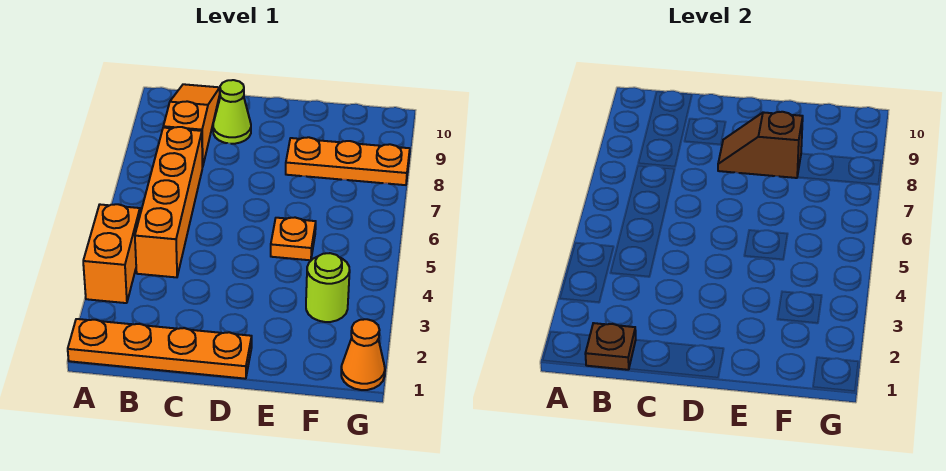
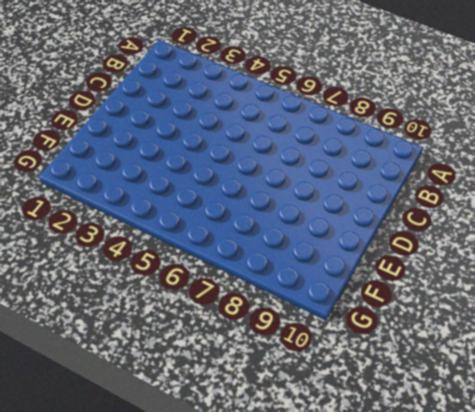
none -> orange 1x4 plate [68,319,252,379]
none -> orange 1x2 brick [83,204,140,303]

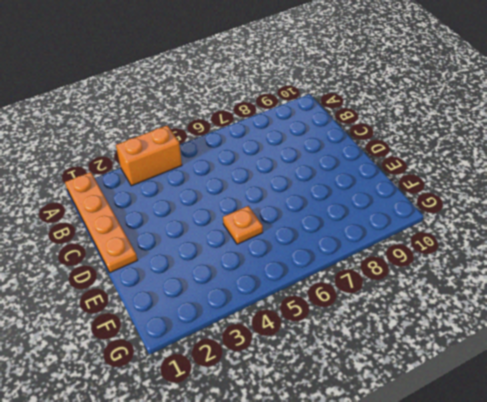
none -> orange 1x4 brick [135,127,202,277]
none -> orange 1x3 slope [163,84,220,167]

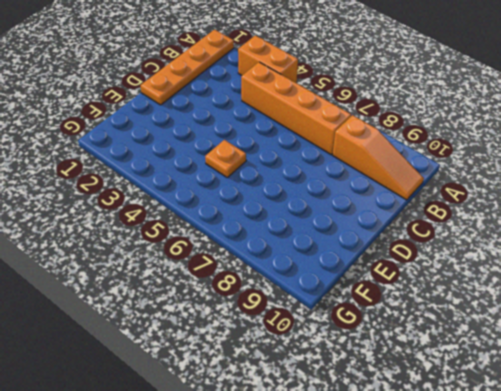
none -> lime 1x1 cone [213,80,251,144]
none -> orange 1x3 plate [286,137,410,185]

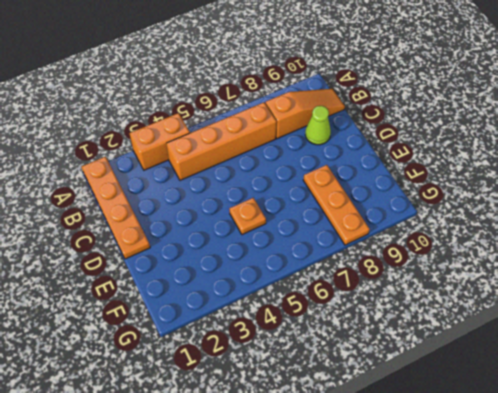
none -> lime 1x1 round brick [306,253,350,322]
none -> orange 1x1 cone [341,319,385,390]

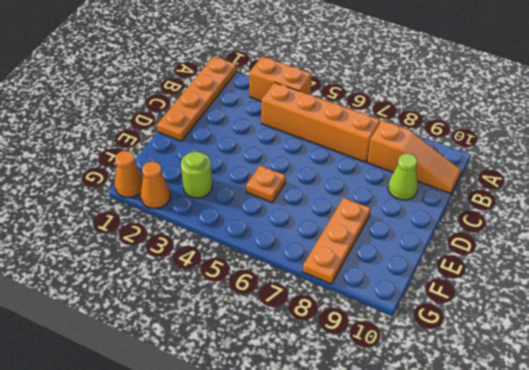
orange 1x1 cone [140,162,170,208] -> none
none -> brown 1x1 plate [585,323,636,370]
none -> brown 1x2 slope [718,112,803,178]

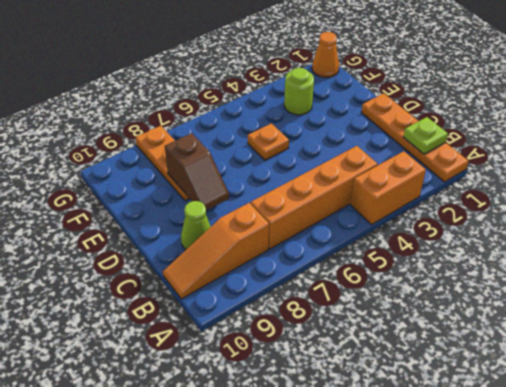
lime 1x1 plate [403,117,448,154] -> brown 1x1 plate [585,323,636,370]

